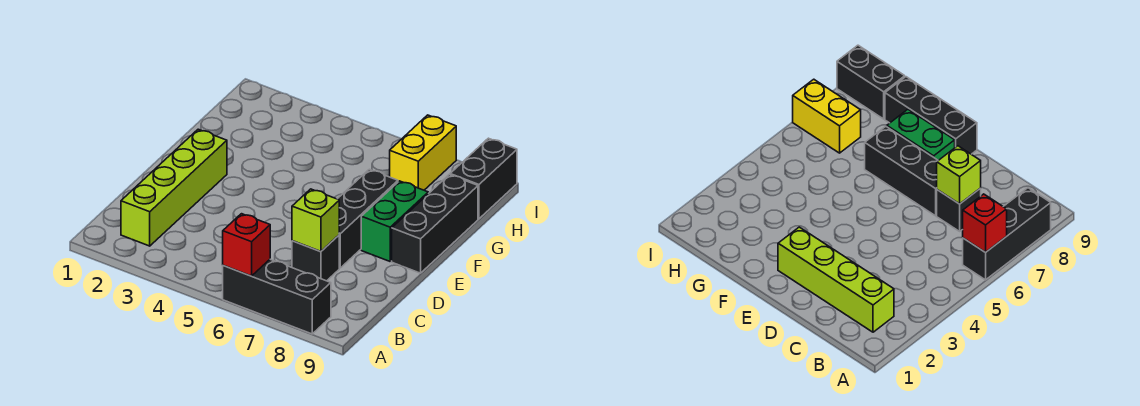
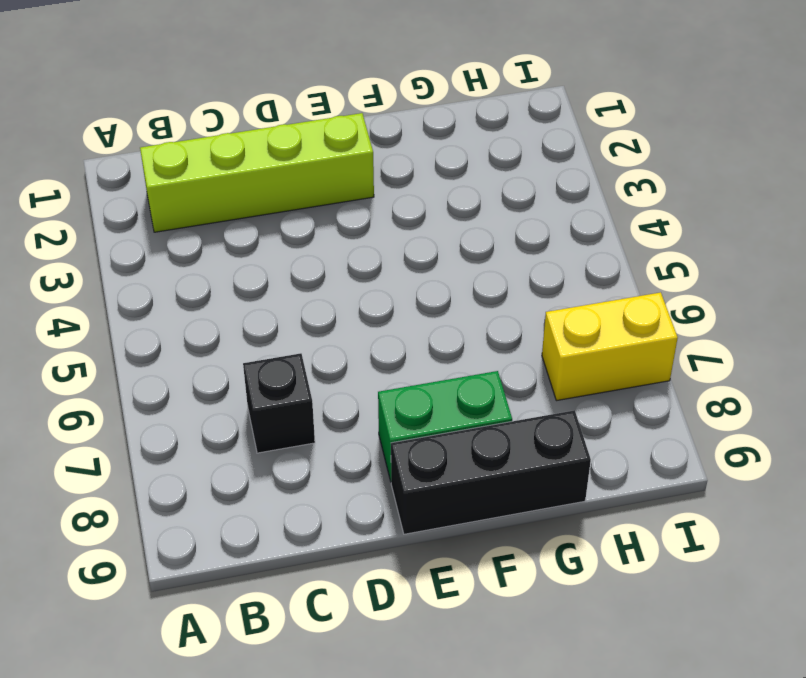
none -> black 1x3 brick [223,259,331,334]
none -> black 1x3 brick [338,169,398,268]

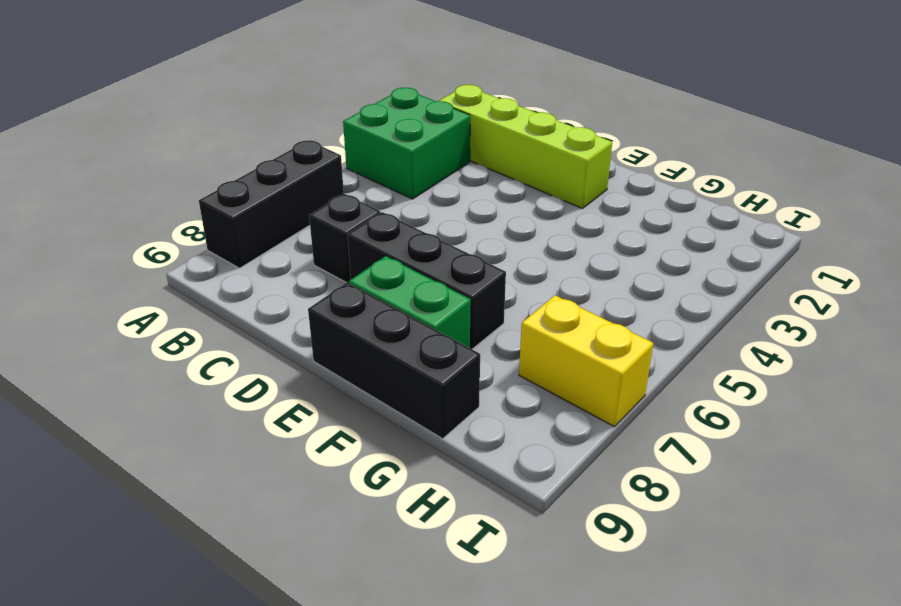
green 2x2 brick [343,88,470,199] -> none
none -> black 1x2 brick [450,138,517,219]
none -> red 1x1 brick [223,214,270,276]

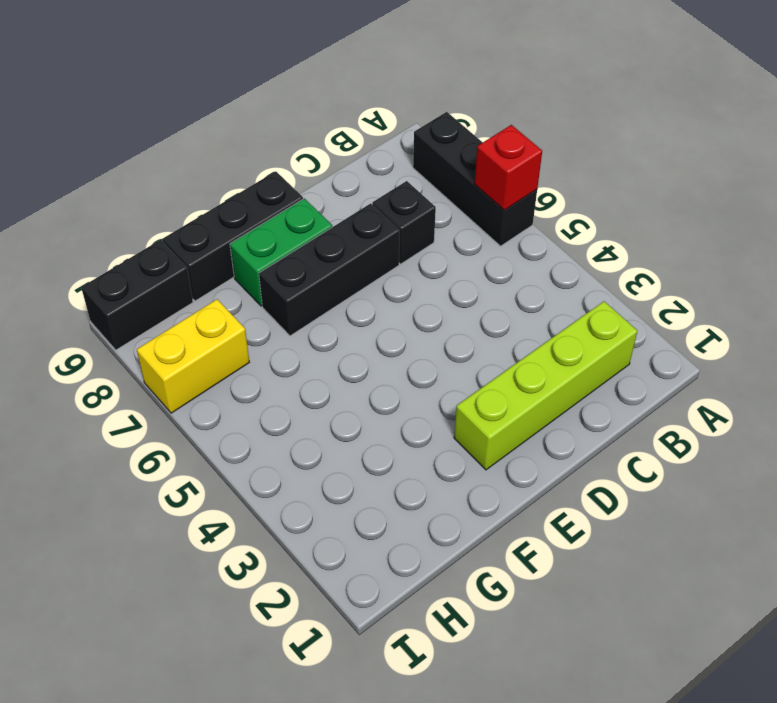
none -> lime 1x1 brick [292,189,339,252]

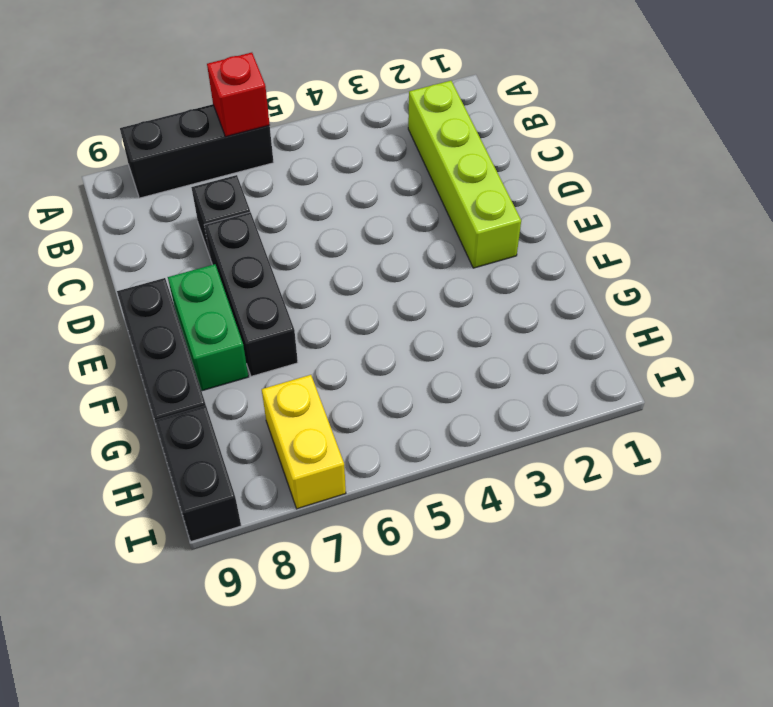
none -> lime 1x1 brick [292,189,339,252]

